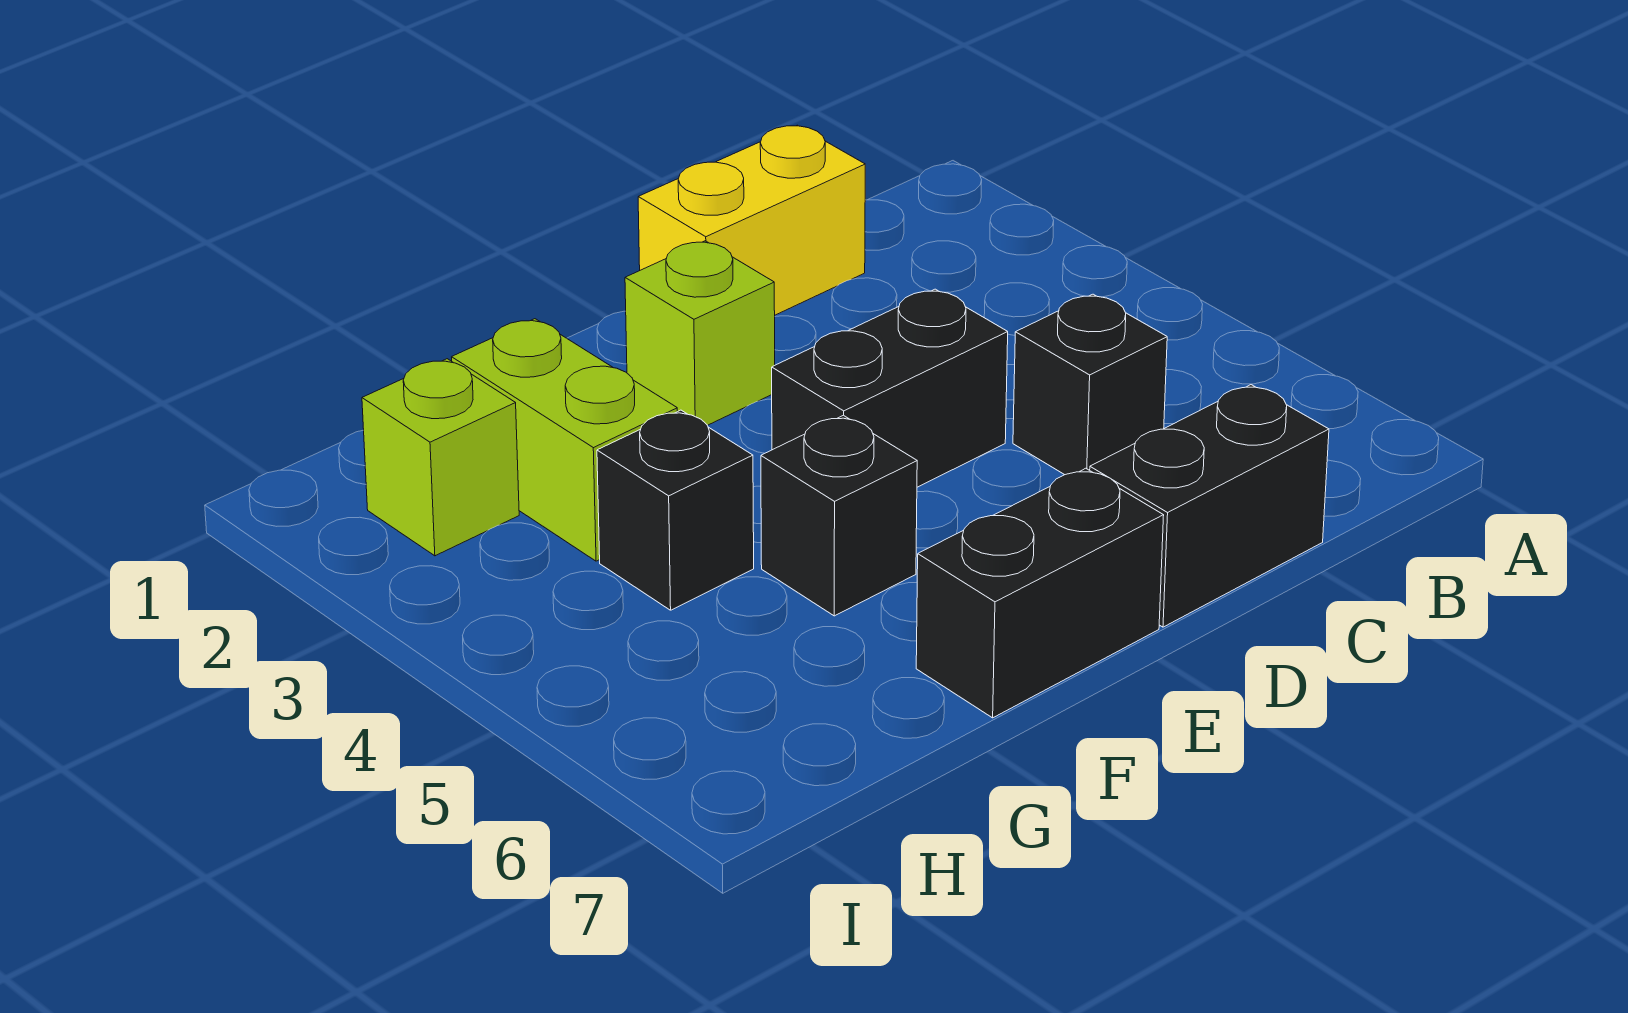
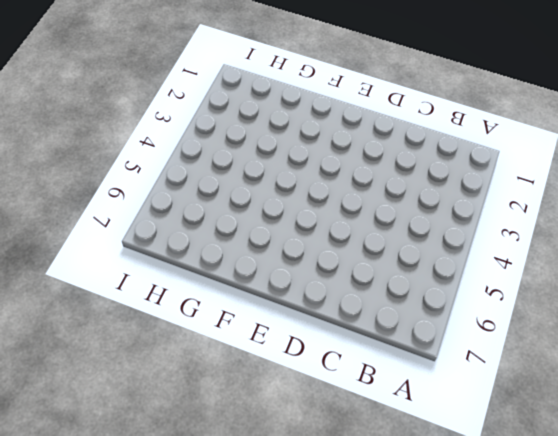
none -> yellow 1x2 brick [638,125,865,315]
none -> black 1x1 brick [1013,294,1167,475]

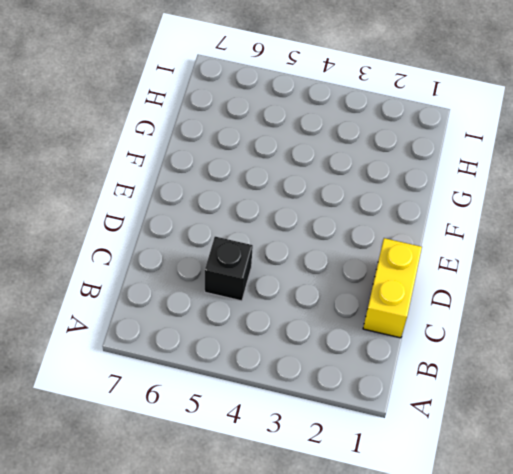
none -> black 1x2 brick [1090,385,1329,627]
none -> black 1x2 brick [772,289,1008,487]

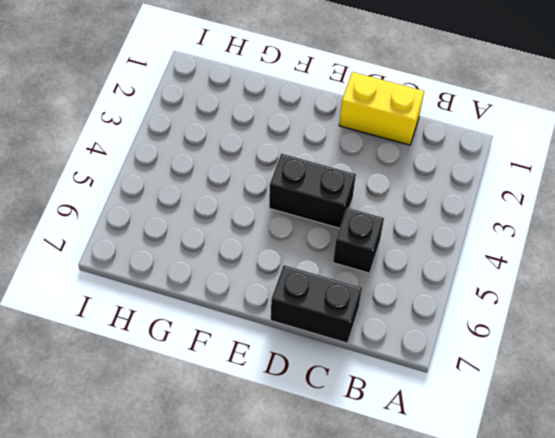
none -> lime 1x1 brick [625,241,775,425]
none -> black 1x2 brick [916,468,1164,718]

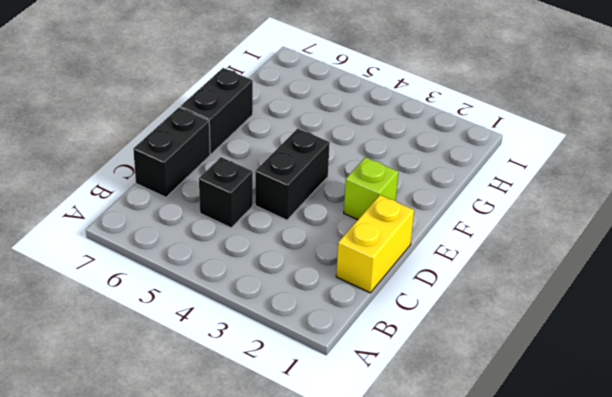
none -> black 1x1 brick [761,415,917,616]
none -> lime 1x2 brick [452,319,677,561]

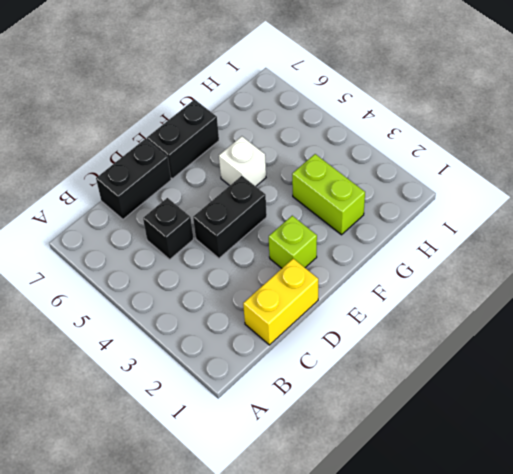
white 1x1 brick [219,136,266,186] -> black 1x1 brick [761,415,917,616]
none -> black 1x1 brick [597,410,754,610]
none -> lime 1x1 brick [362,359,519,556]

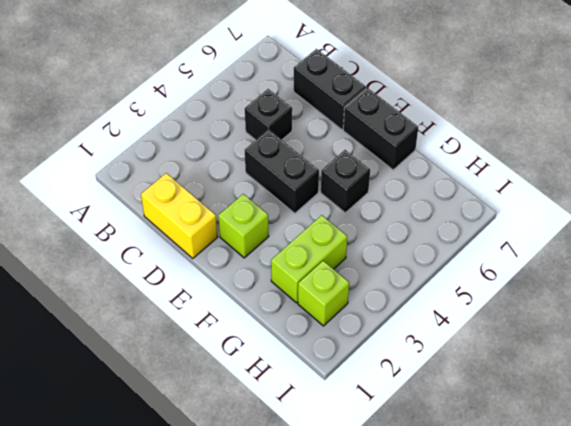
none -> black 1x1 brick [597,410,754,610]

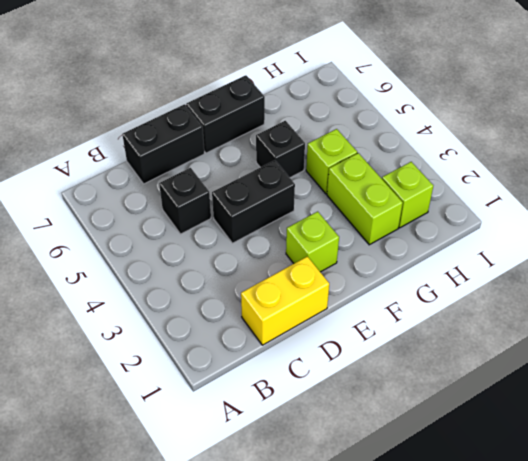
lime 1x1 brick [306,129,357,194] -> black 1x1 brick [597,410,754,610]

